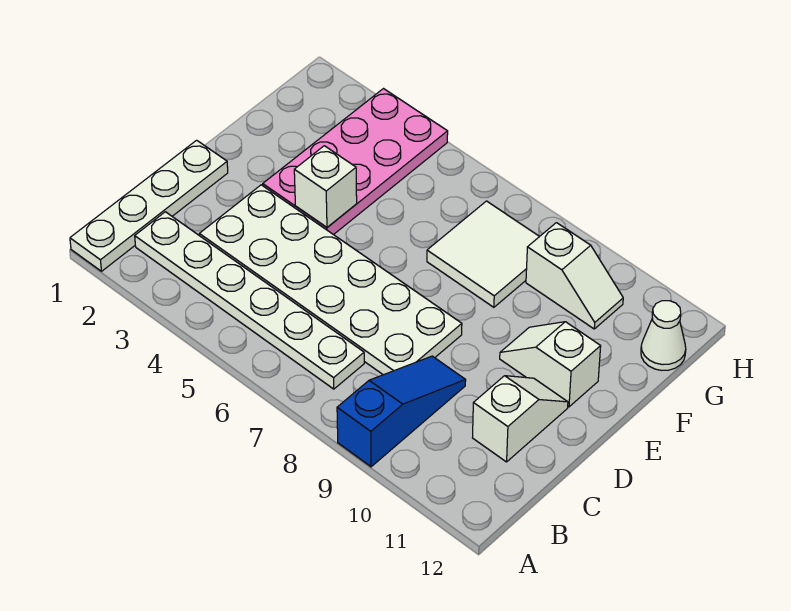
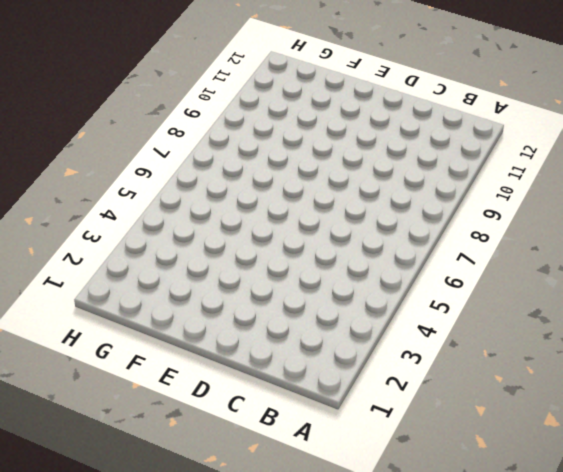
none -> white 1x4 plate [70,140,228,271]
none -> blue 1x3 slope [337,356,466,467]

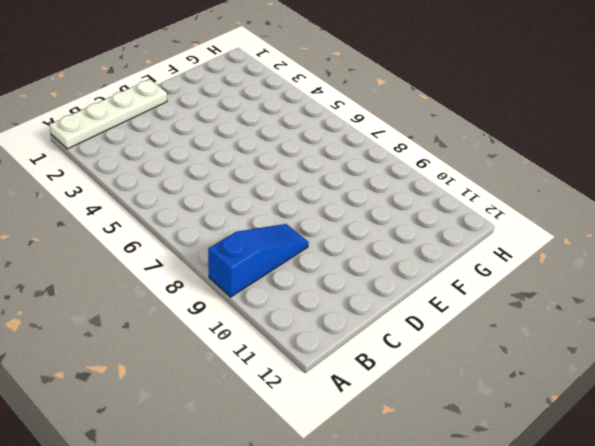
none -> white 1x6 plate [135,212,364,389]
none -> white 2x6 plate [199,185,462,375]

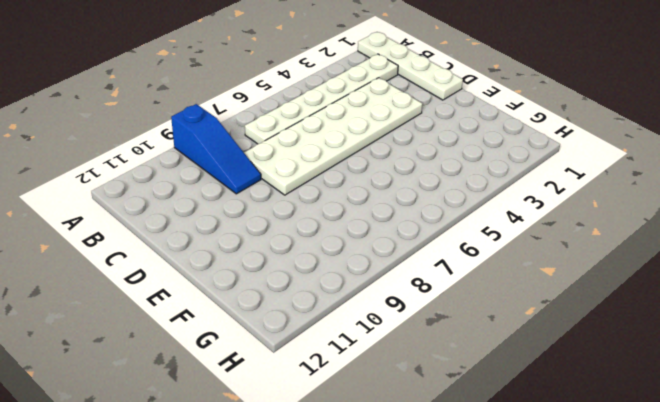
none -> white 1x2 slope [473,376,568,462]
none -> pink 2x4 plate [263,89,448,235]

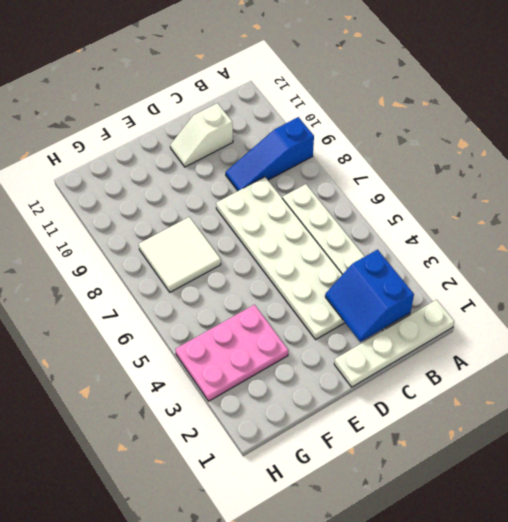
blue 2x2 slope [325,250,414,342] -> none
pink 2x3 plate [176,305,288,401] -> pink 2x4 plate [263,89,448,235]
none -> white 1x2 slope [500,322,601,407]
none -> white 1x2 slope [526,223,623,329]

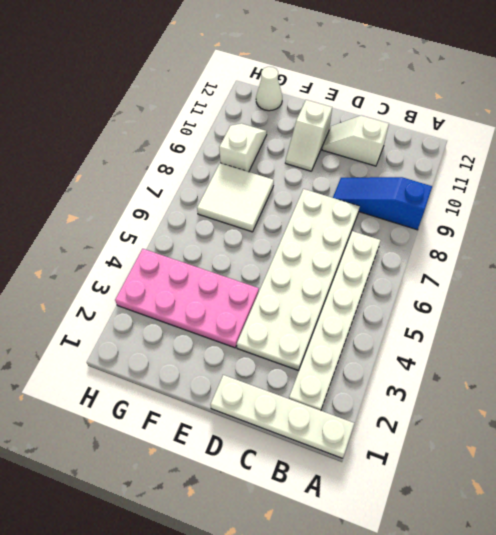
none -> white 1x1 brick [294,146,357,227]

